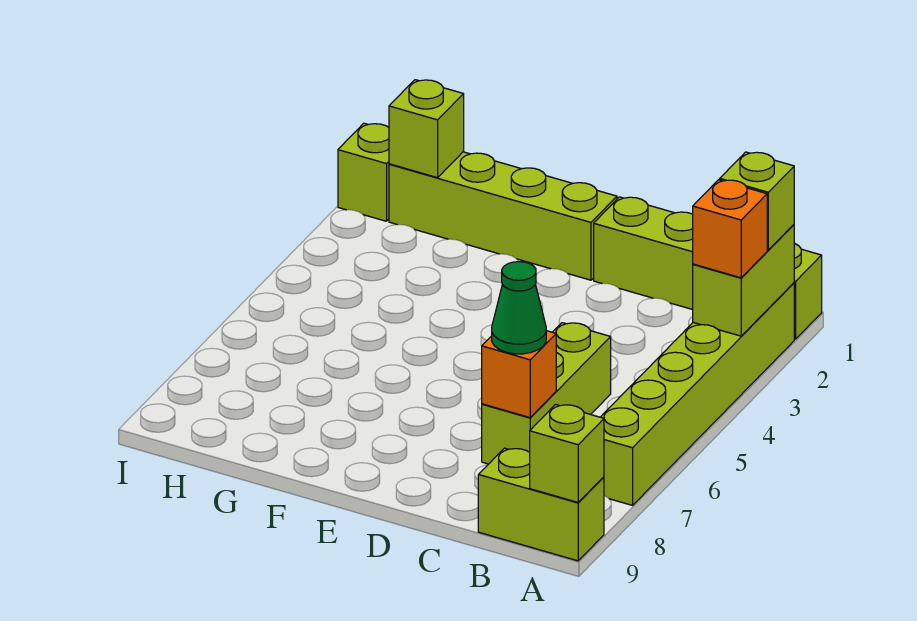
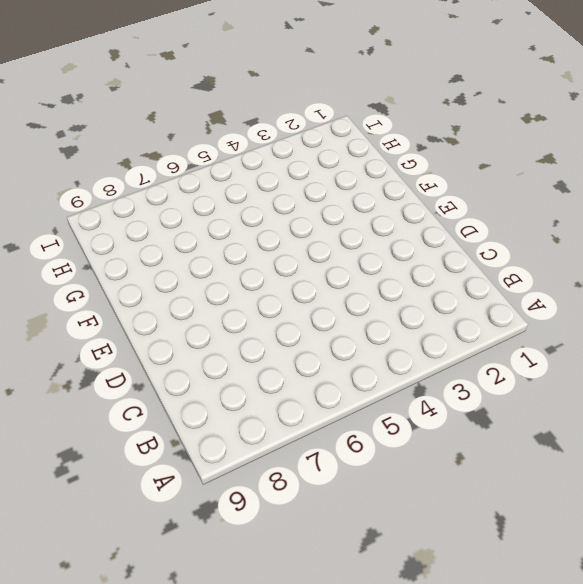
none -> lime 1x4 brick [594,197,822,339]
none -> lime 1x6 brick [601,283,794,505]
none -> lime 1x2 brick [478,448,604,561]

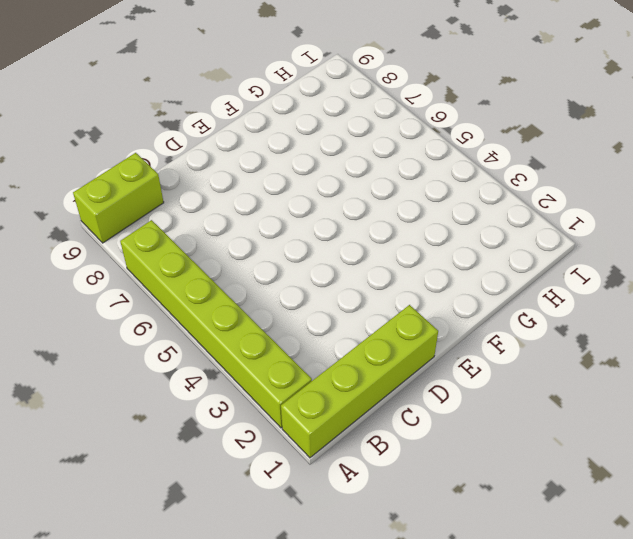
none -> lime 1x3 brick [482,323,611,464]
none -> lime 1x4 brick [389,152,617,280]
none -> lime 1x1 brick [338,123,389,221]

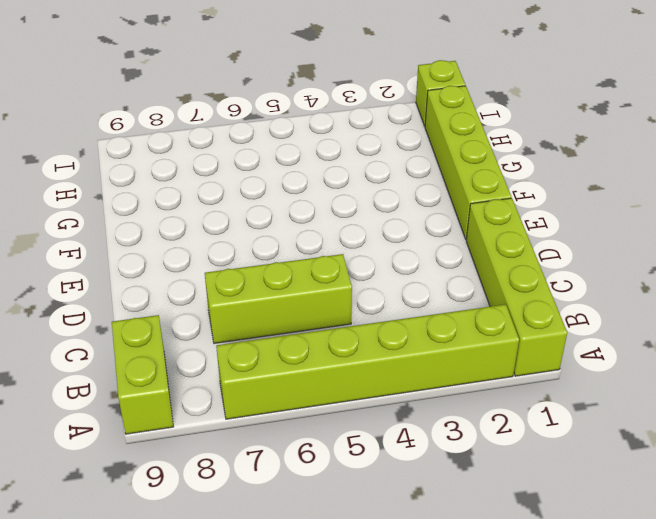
none -> lime 1x2 brick [693,225,794,336]
none -> lime 1x1 brick [530,405,604,502]
none -> orange 1x1 brick [482,331,556,417]

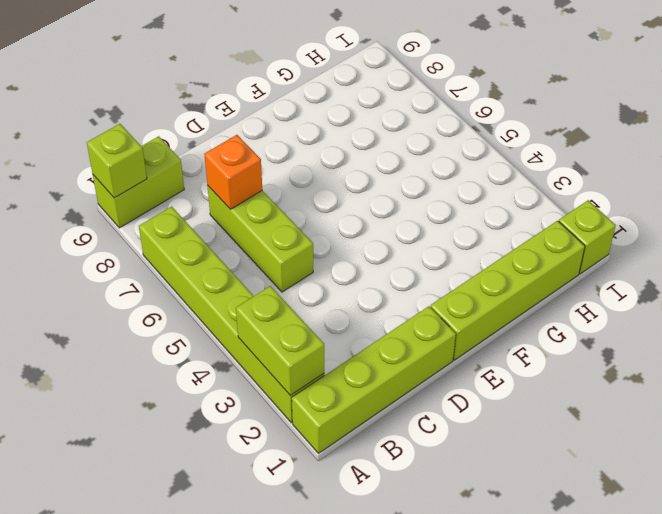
none -> lime 1x1 brick [389,80,464,178]
none -> lime 1x1 brick [720,152,794,250]
none -> orange 1x1 brick [693,180,767,278]

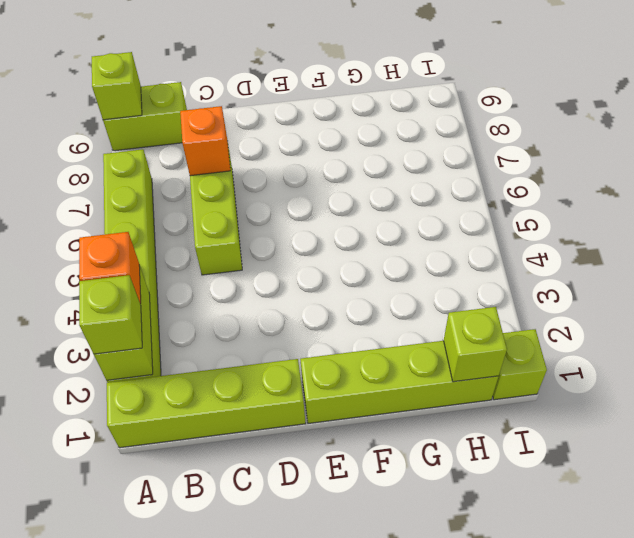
none -> green 1x1 cone [492,262,546,354]

